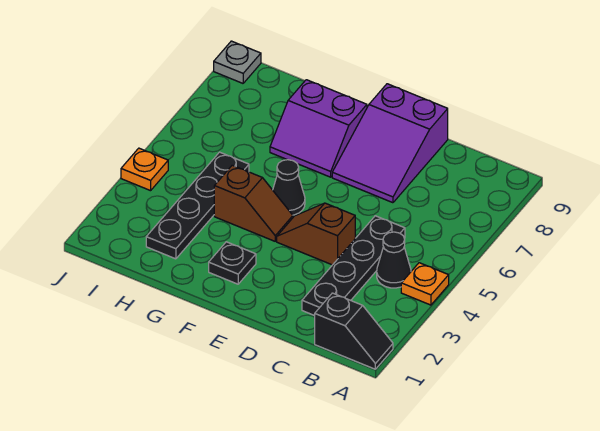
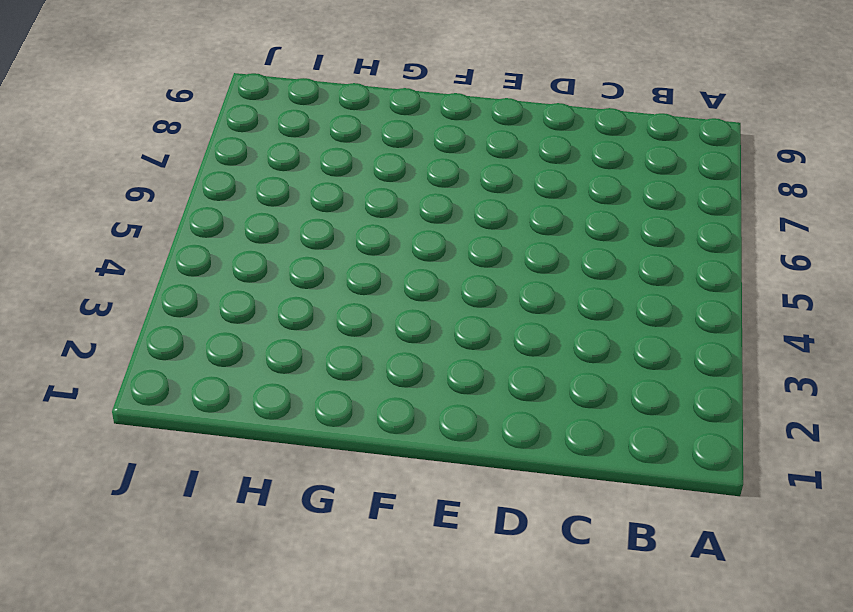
none -> black 1x2 slope [315,293,393,369]
none -> orange 1x1 plate [401,263,449,305]
none -> black 1x1 cone [377,232,411,288]

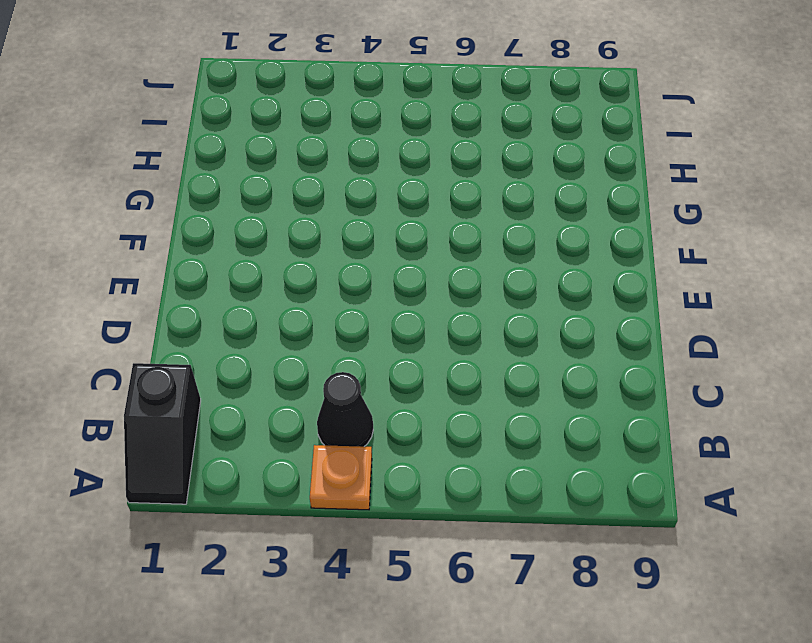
none -> black 1x4 plate [302,216,405,316]
none -> brown 1x2 slope [277,203,355,265]
none -> purple 2x3 slope [332,84,448,203]

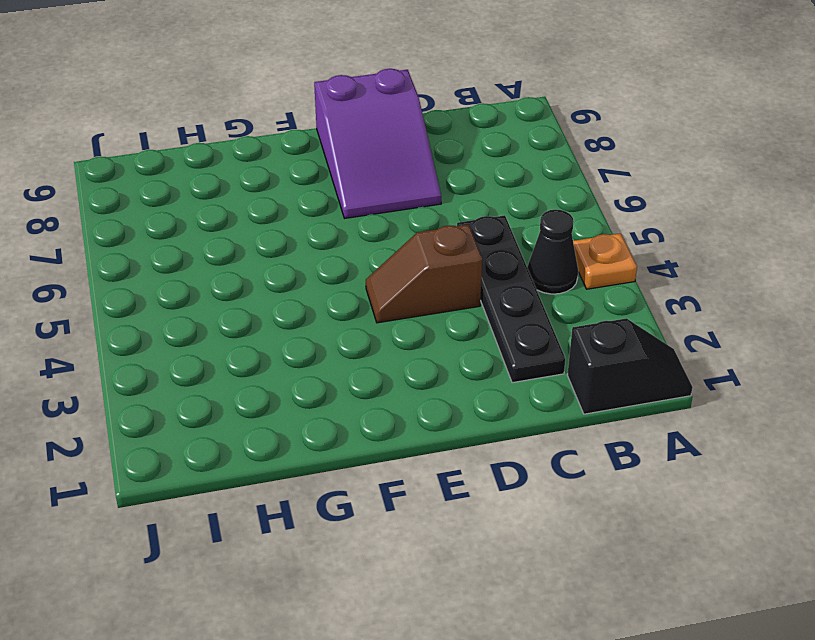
none -> black 1x1 plate [209,242,256,284]
none -> brown 1x2 slope [214,165,293,241]
none -> black 1x1 cone [273,160,305,215]

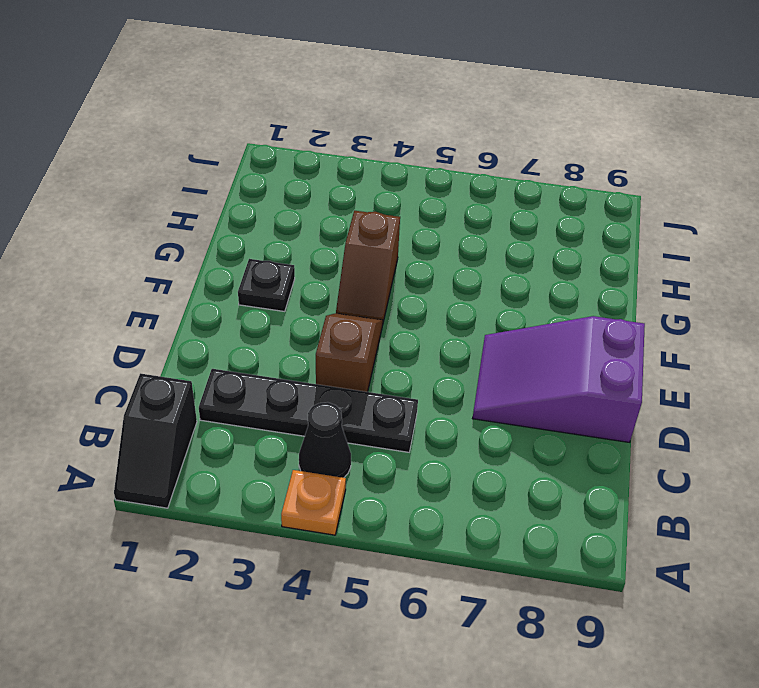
none -> black 1x1 cone [273,160,305,215]
none -> purple 2x2 slope [270,80,367,177]
none -> black 1x4 plate [146,152,249,259]

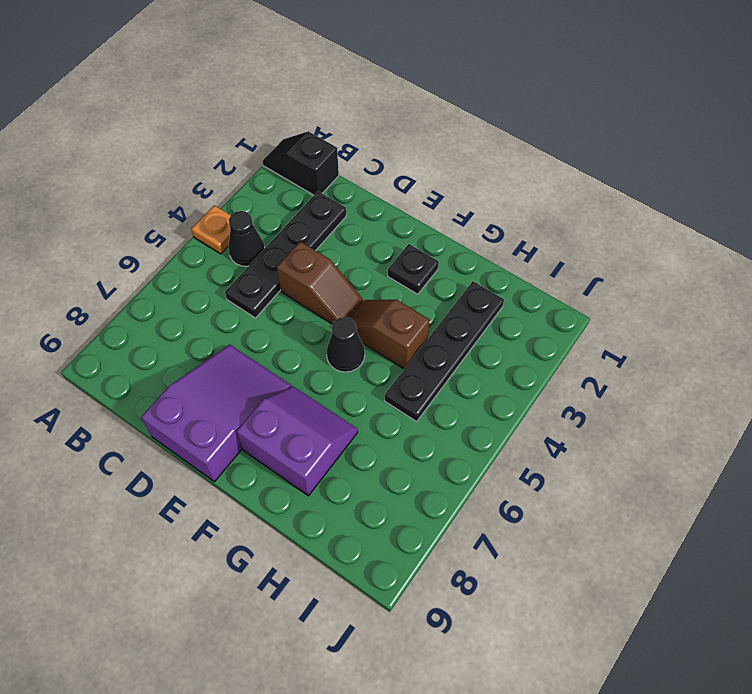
none -> orange 1x1 plate [121,148,168,191]
none -> grey 1x1 plate [214,41,261,83]

